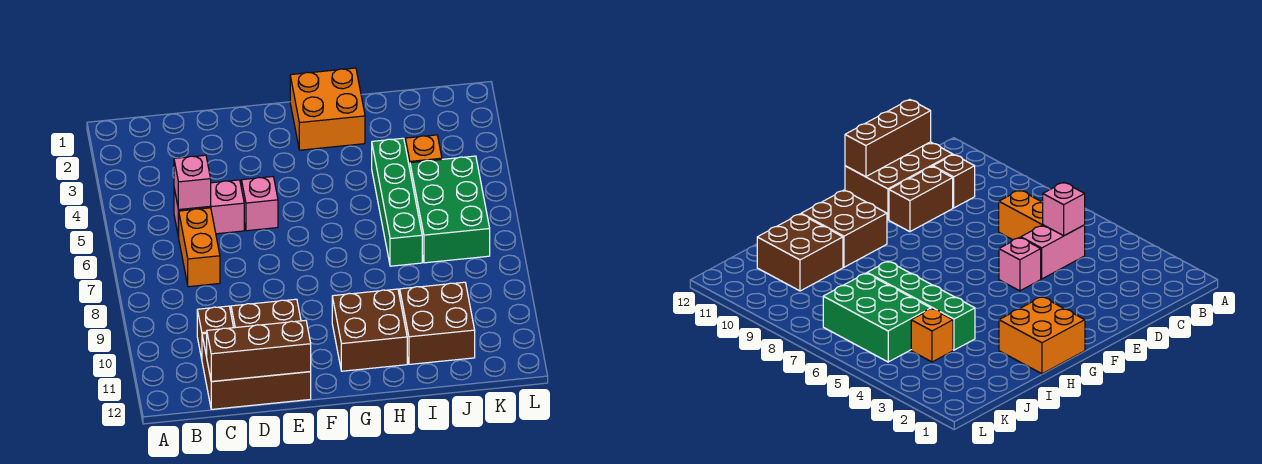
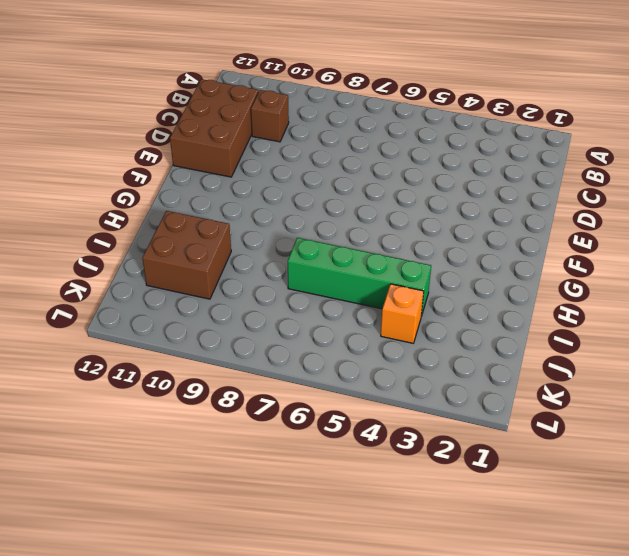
none -> pink 1x2 brick [174,180,244,237]
none -> orange 1x2 brick [179,208,220,287]
none -> brown 1x2 brick [231,299,301,328]

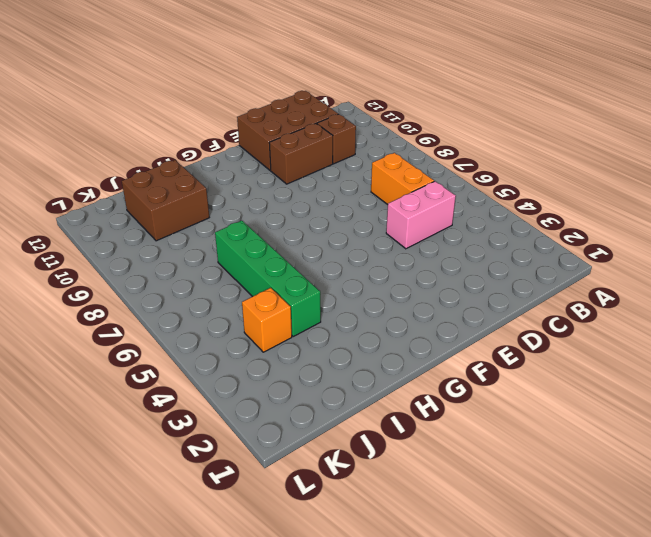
none -> pink 1x1 brick [241,177,278,231]
none -> orange 2x2 brick [290,68,365,150]
none -> brown 2x2 brick [332,289,407,371]

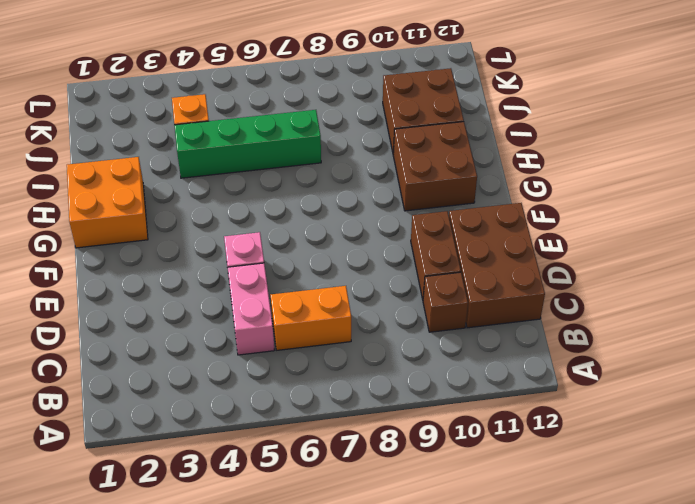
none -> green 2x3 brick [410,156,490,263]
none -> pink 1x1 brick [174,155,211,210]
none -> brown 1x3 brick [207,320,311,381]

